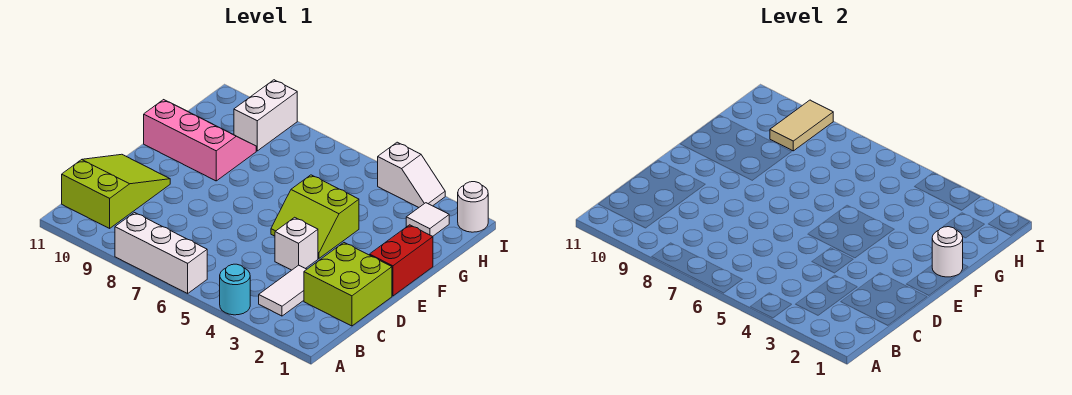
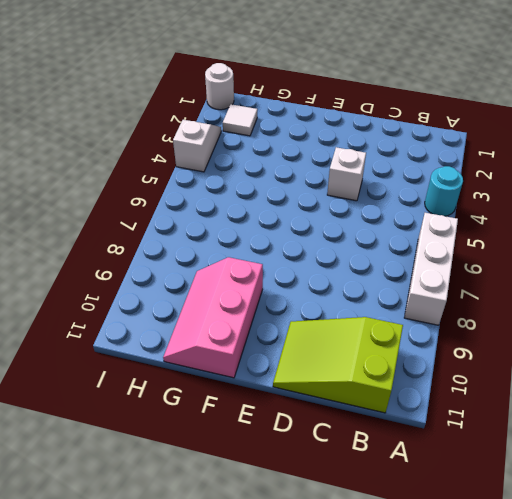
none -> white 1x2 tile [259,265,307,316]
none -> lime 2x2 brick [304,243,392,326]
none -> red 1x2 brick [370,225,433,296]

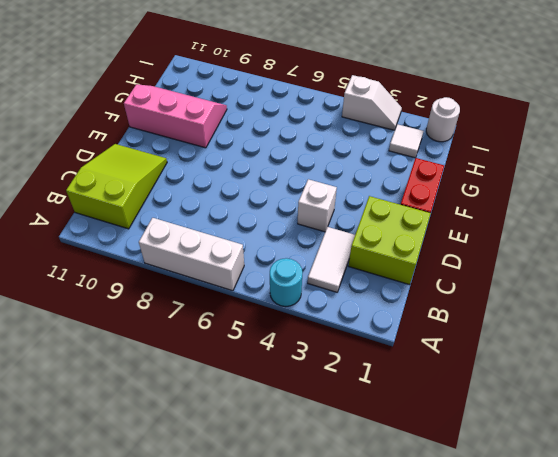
none -> lime 2x2 slope [271,175,359,258]
none -> white 1x2 brick [234,80,297,151]
none -> white 1x1 round brick [932,227,963,277]

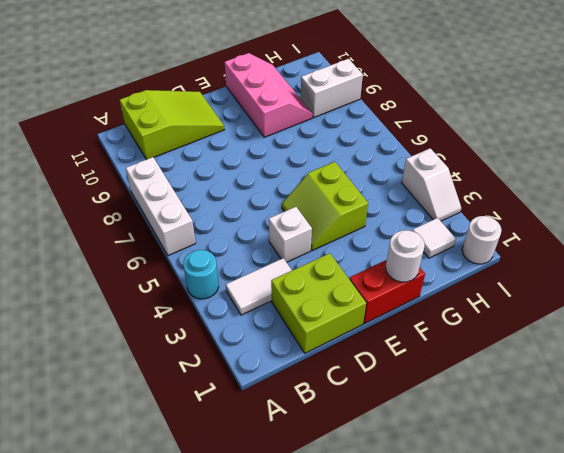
none -> tan 1x2 tile [770,100,833,151]

